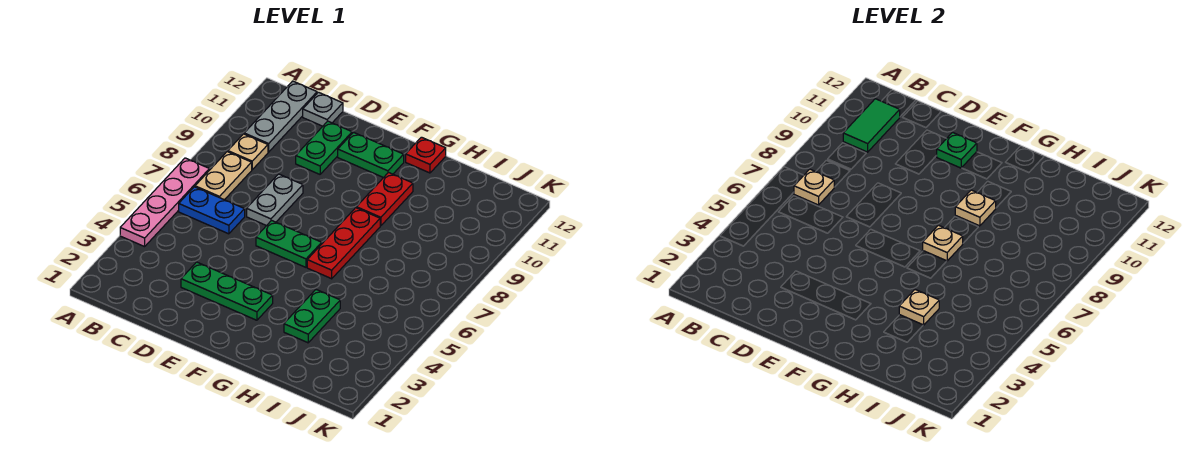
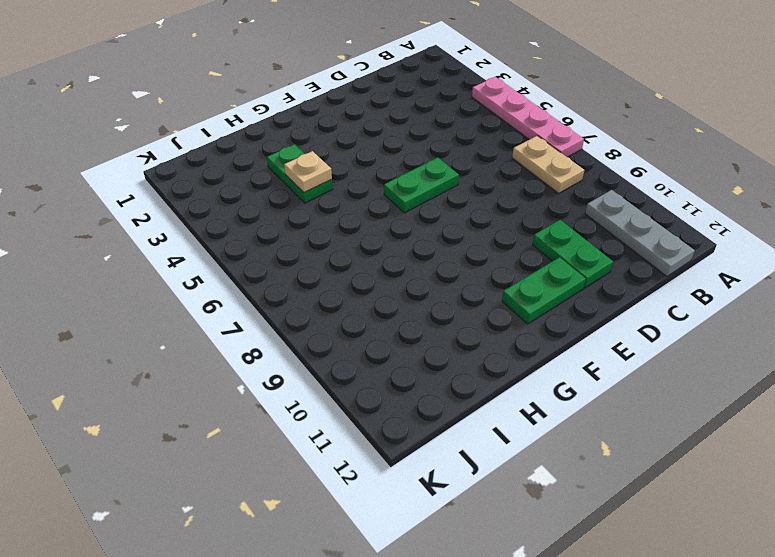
none -> blue 1x2 plate [179,187,245,234]
none -> tan 1x1 plate [228,134,268,170]
none -> grey 1x1 plate [303,92,343,126]

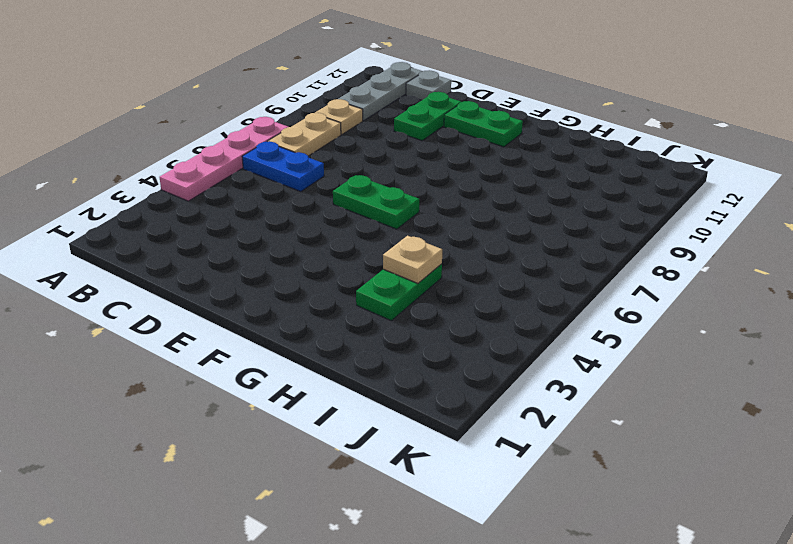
none -> green 1x3 plate [181,262,273,320]
none -> grey 1x2 plate [247,174,303,226]
none -> red 1x3 plate [307,208,380,279]

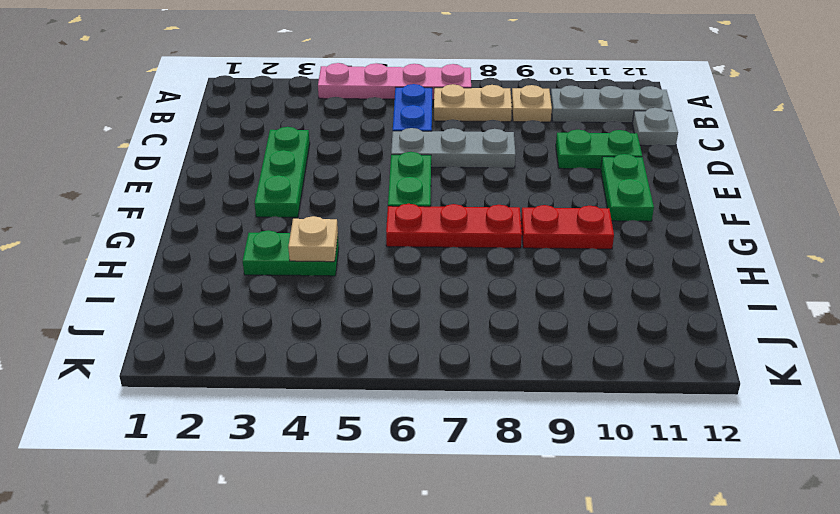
grey 1x3 plate [391,128,516,168] -> grey 1x2 plate [247,174,303,226]
none -> red 1x1 plate [406,137,446,173]
none -> tan 1x1 plate [794,169,834,205]
none -> green 1x2 tile [843,99,900,152]

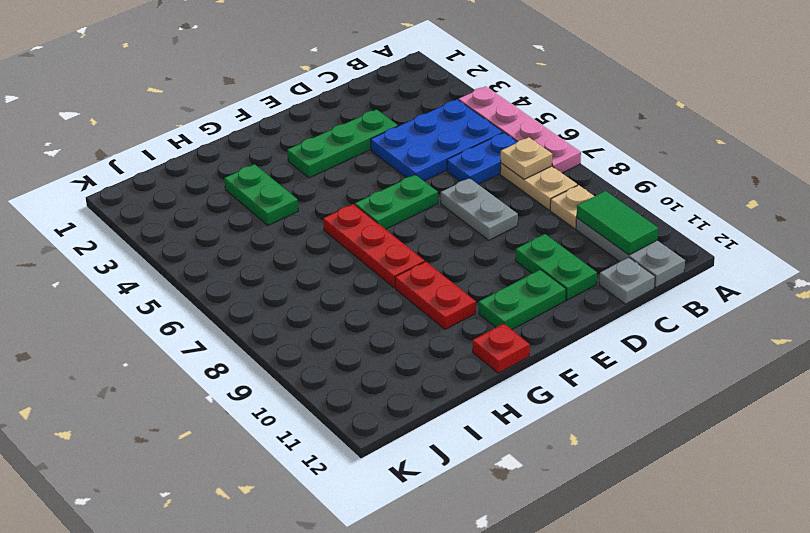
blue 2x3 plate [371,100,503,181] -> none
none -> green 1x1 plate [936,132,977,168]
none -> tan 1x1 plate [923,225,963,261]
none -> tan 1x1 plate [955,190,996,226]

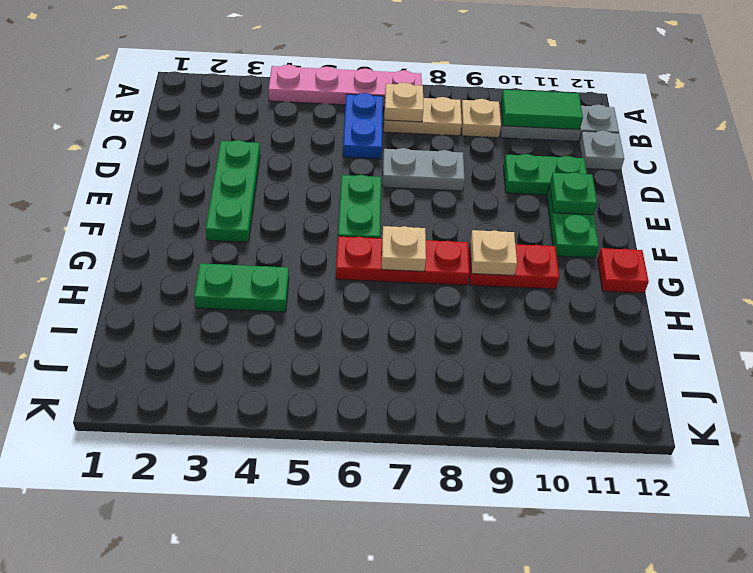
none -> tan 1x1 plate [899,290,939,325]

